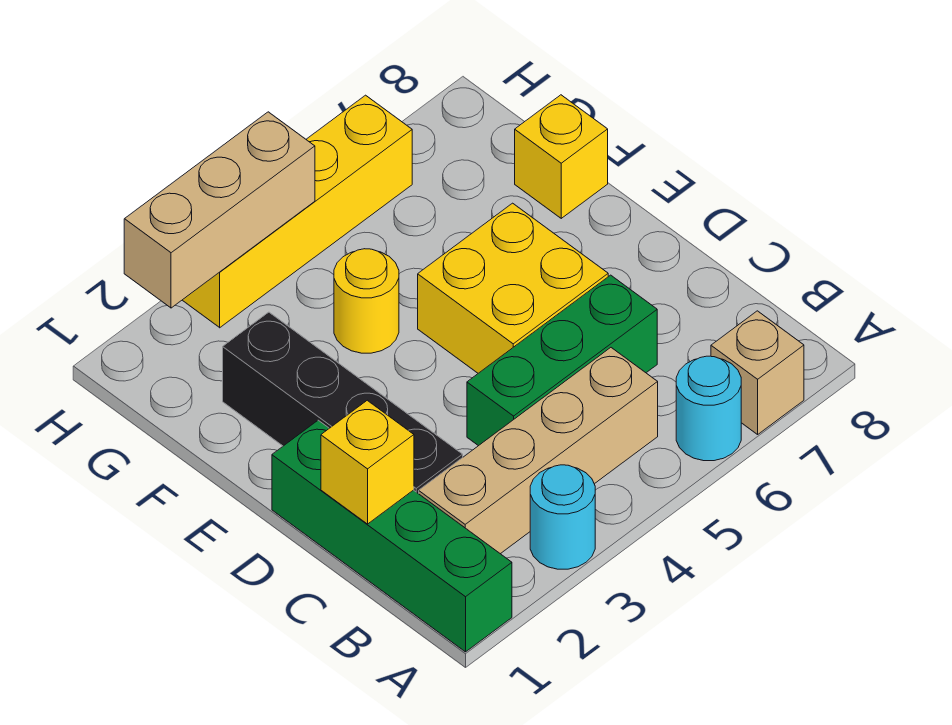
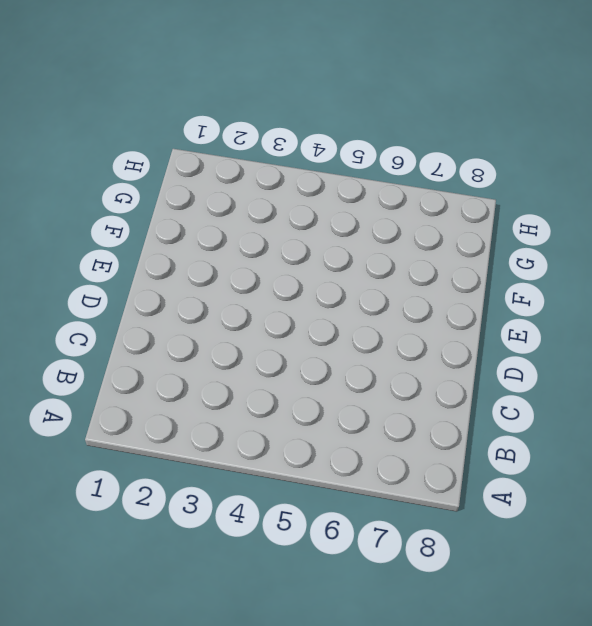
none -> green 1x4 brick [272,420,512,652]
none -> cyan 1x1 round brick [530,465,595,569]
none -> cyan 1x1 round brick [676,356,741,461]

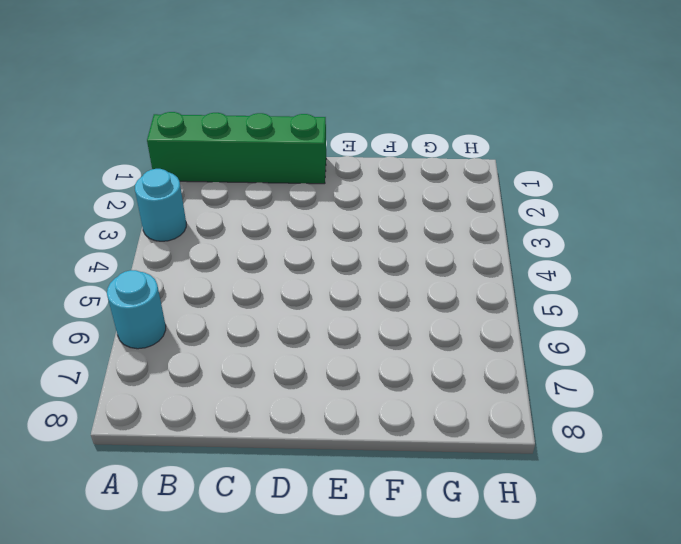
none -> tan 1x1 brick [711,311,804,434]
none -> tan 1x4 brick [419,348,658,554]
none -> black 1x4 brick [223,312,463,494]

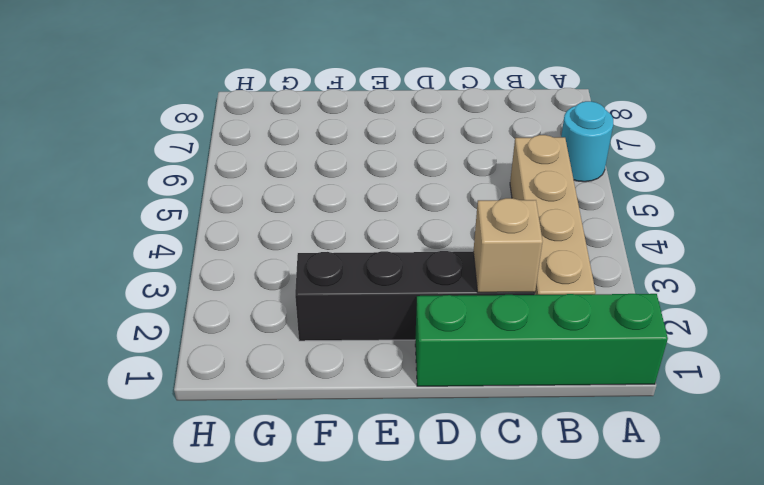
tan 1x1 brick [473,198,543,293] -> tan 1x1 brick moved to [711,311,804,434]
none -> cyan 1x1 round brick [530,465,595,569]
none -> green 1x3 brick [467,275,657,446]
none -> yellow 2x2 brick [418,203,608,373]

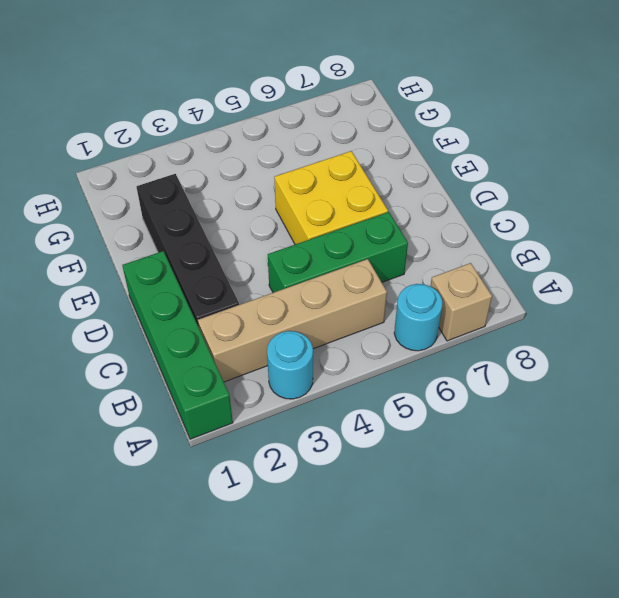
none -> yellow 1x1 round brick [334,249,399,353]
none -> yellow 1x1 brick [515,95,608,218]
none -> yellow 1x4 brick [183,95,412,328]

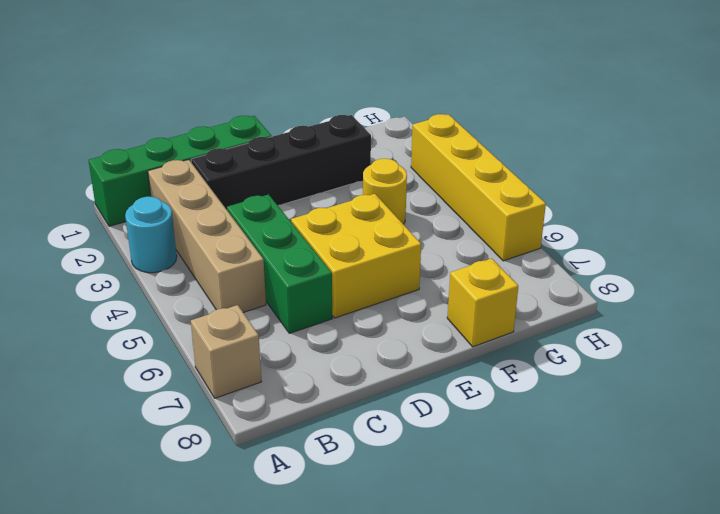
none -> cyan 1x1 round brick [676,356,741,461]
none -> yellow 1x1 brick [321,400,414,524]
none -> tan 1x3 brick [124,112,315,308]

